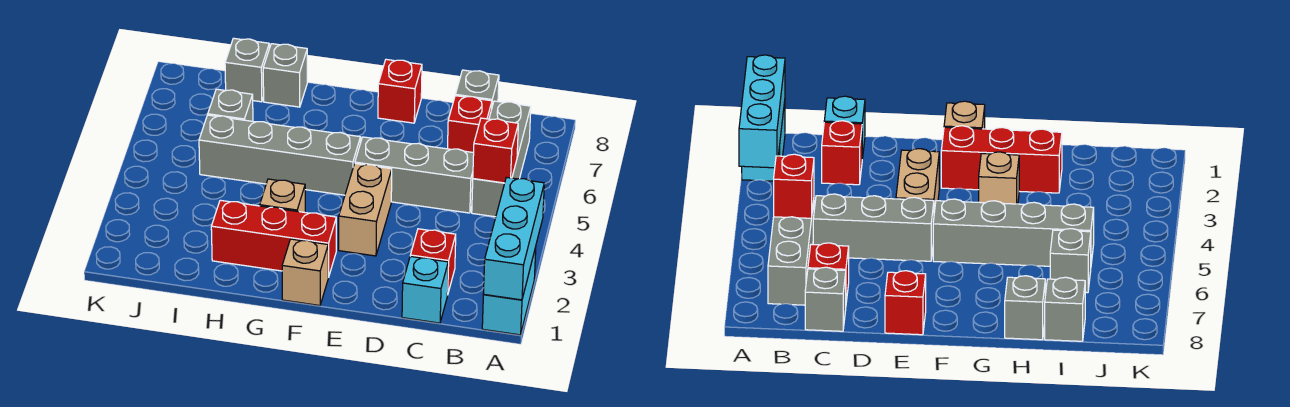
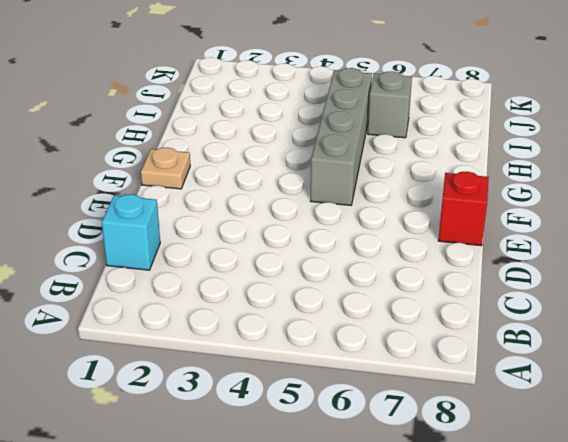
tan 1x1 plate [141,147,190,189] -> tan 1x1 brick [282,239,328,306]
none -> cyan 1x2 brick [482,248,536,335]
none -> grey 1x3 brick [472,101,531,217]
none -> red 1x1 brick [410,229,456,295]

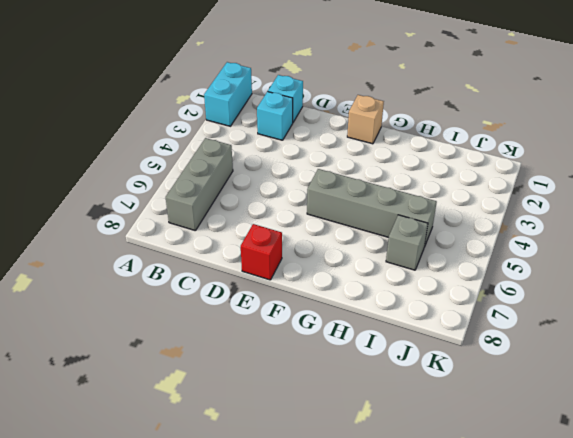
cyan 1x1 brick [257,92,293,140] -> red 1x1 brick [410,229,456,295]
none -> grey 1x3 brick [355,137,474,213]
none -> red 1x1 brick [448,96,492,153]
none -> grey 1x1 brick [455,70,499,106]

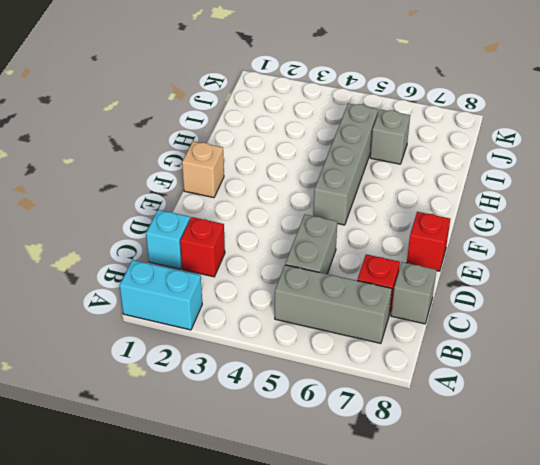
grey 1x2 brick [285,215,337,274] -> grey 1x3 brick [355,137,474,213]
none -> tan 1x2 brick [339,164,392,256]
none -> red 1x3 brick [211,200,336,277]
none -> tan 1x1 brick [260,179,305,212]

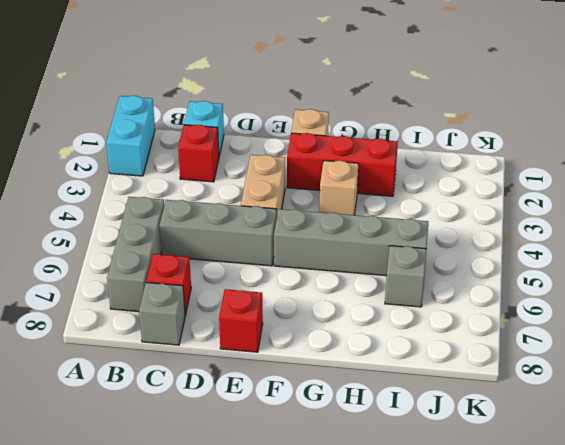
none -> grey 1x1 brick [263,44,307,107]
none -> grey 1x1 brick [225,38,269,102]
none -> cyan 1x3 brick [483,177,544,300]

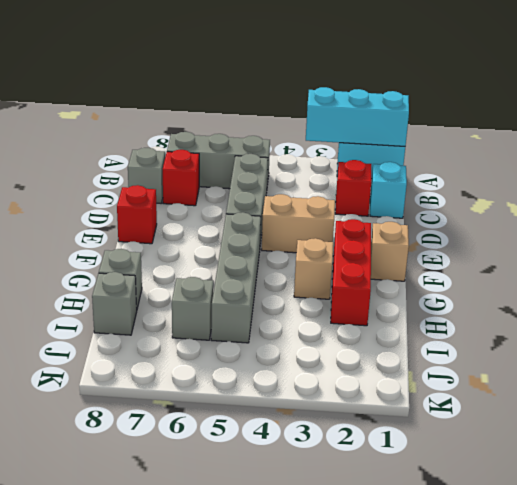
none -> red 1x1 brick [473,118,518,183]

